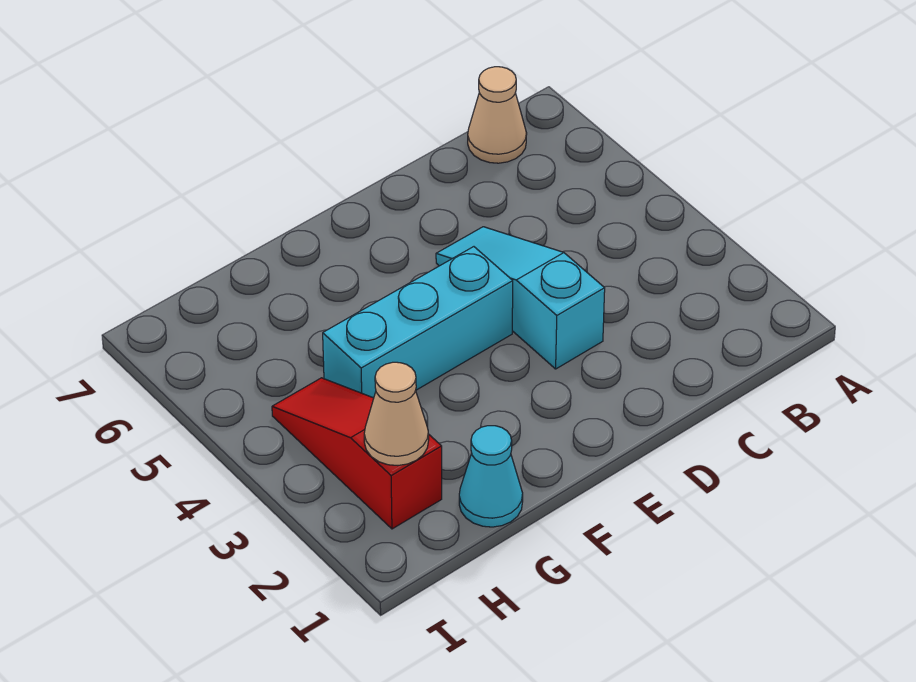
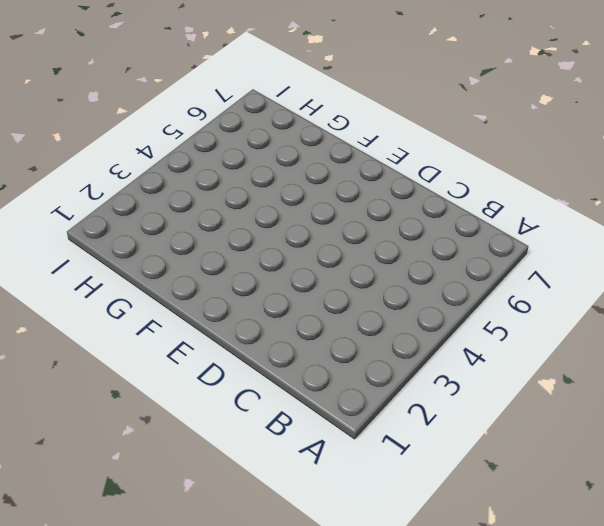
none -> tan 1x1 cone [468,67,527,163]
none -> cyan 1x3 slope [436,227,605,369]

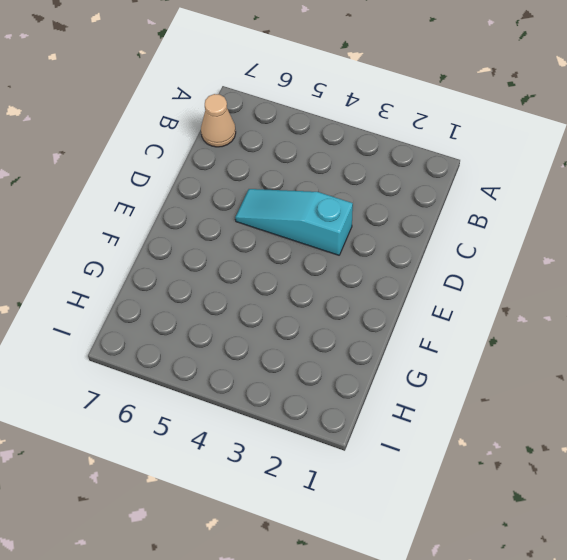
none -> cyan 1x3 brick [323,247,513,398]
none -> cyan 1x1 cone [459,426,523,527]

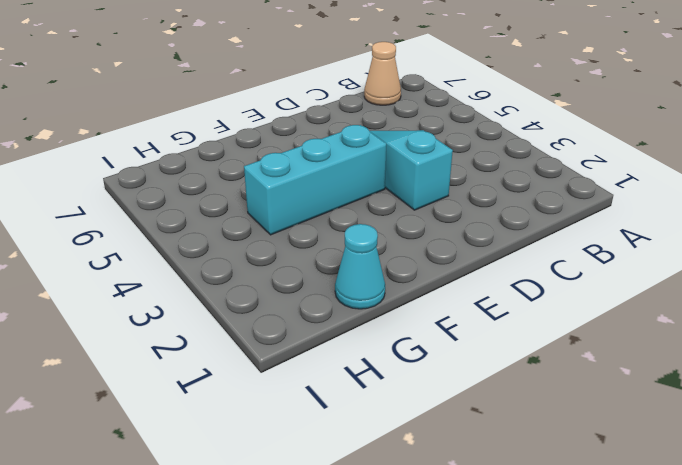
none -> red 1x3 slope [272,378,442,529]
none -> tan 1x1 cone [364,362,429,466]

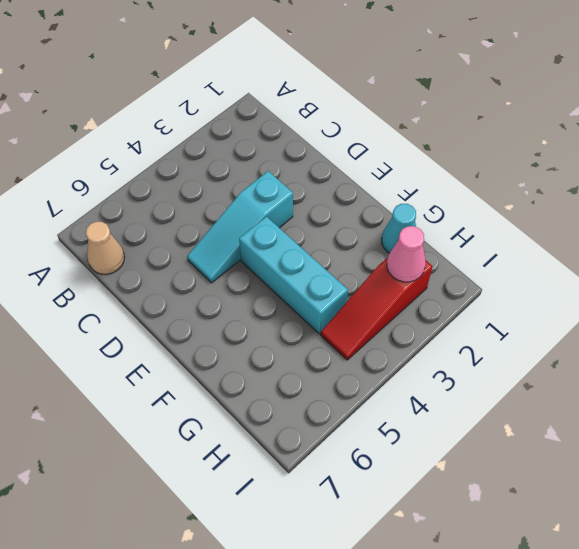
pink 1x1 cone [387,226,426,282] -> tan 1x1 cone [364,362,429,466]

